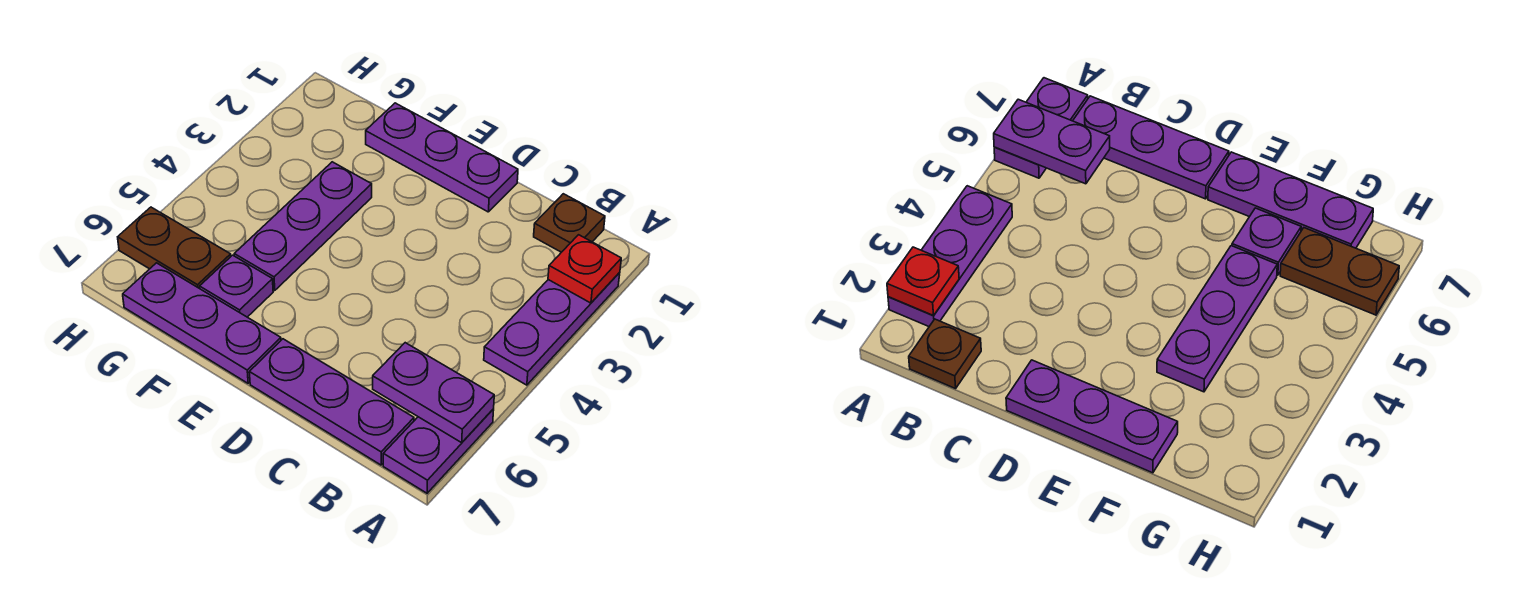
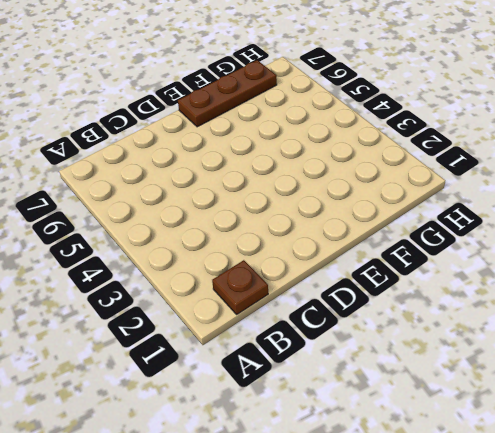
brown 1x3 plate [178,60,277,127] -> purple 1x3 plate [123,263,281,383]
none -> purple 1x3 plate [484,273,620,385]
none -> purple 1x2 plate [383,409,494,493]

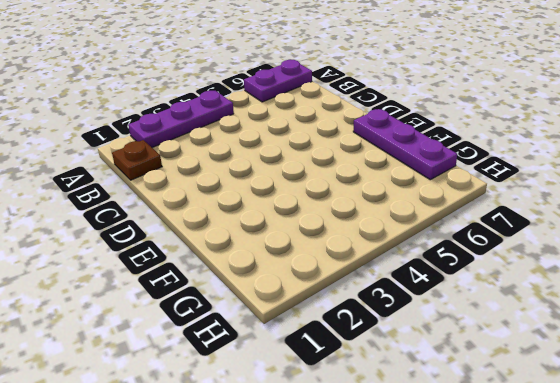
none -> purple 1x3 plate [249,339,414,465]
none -> purple 1x3 plate [366,103,518,212]

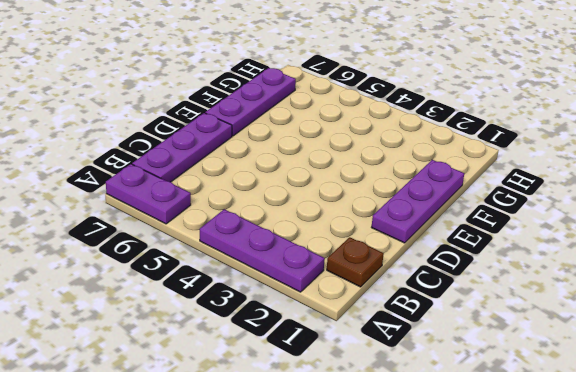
none -> purple 1x3 plate [234,162,372,291]
none -> purple 1x1 plate [200,255,273,317]

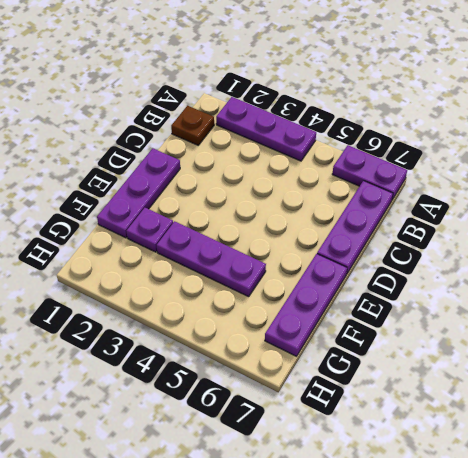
purple 1x1 plate [127,208,173,252] -> purple 1x1 plate moved to [200,255,273,317]
none -> brown 1x2 plate [118,207,231,288]
none -> red 1x1 plate [548,235,621,303]

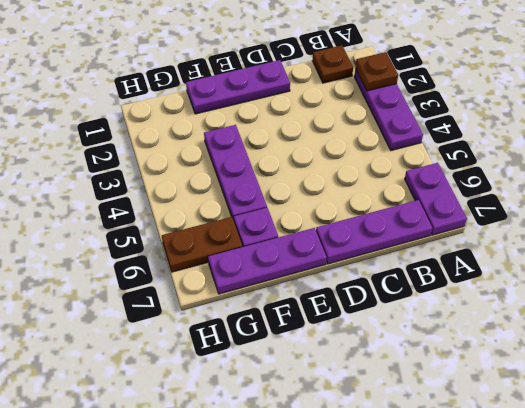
brown 1x1 plate [355,52,398,91] -> red 1x1 plate [548,235,621,303]
none -> purple 1x2 plate [373,343,494,443]

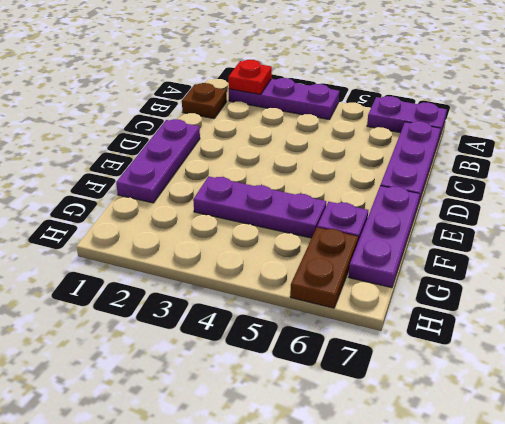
none -> purple 1x2 plate [373,343,494,443]

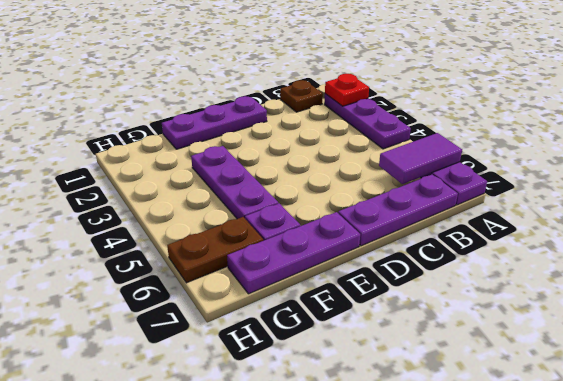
purple 1x2 tile [379,133,462,184] -> purple 1x2 plate [373,343,494,443]

